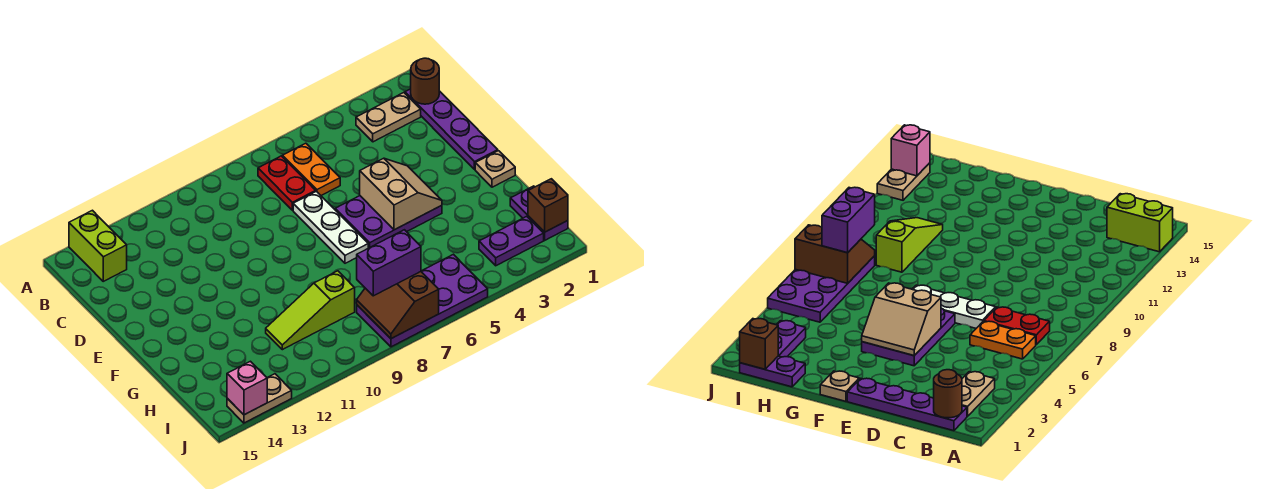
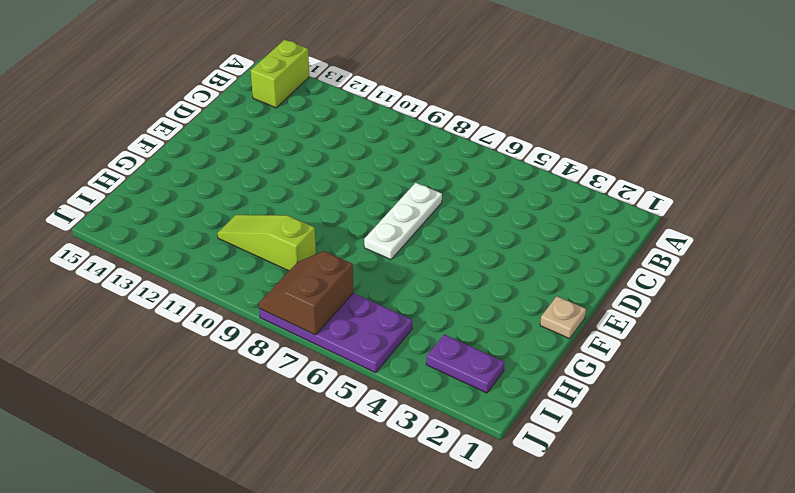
none -> purple 1x4 plate [405,89,498,170]
none -> tan 1x2 plate [356,93,421,142]
none -> orange 1x2 plate [283,143,340,195]

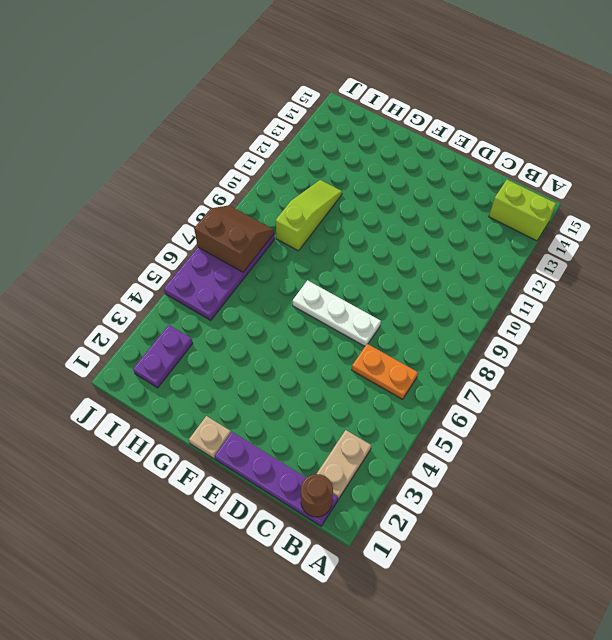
none -> red 1x2 plate [258,156,316,210]
none -> purple 2x3 plate [335,196,442,248]
none -> purple 1x2 plate [510,186,568,240]

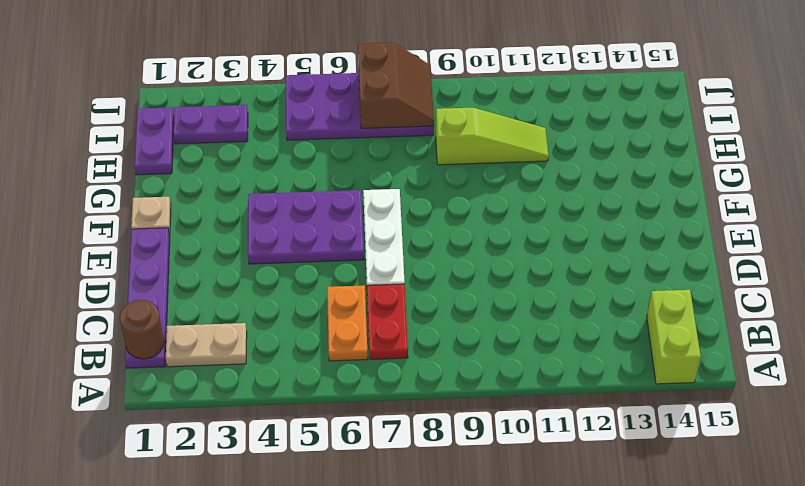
none -> tan 1x2 plate [227,374,292,423]
none -> tan 2x2 slope [360,158,442,230]
none -> brown 1x1 brick [528,179,568,232]

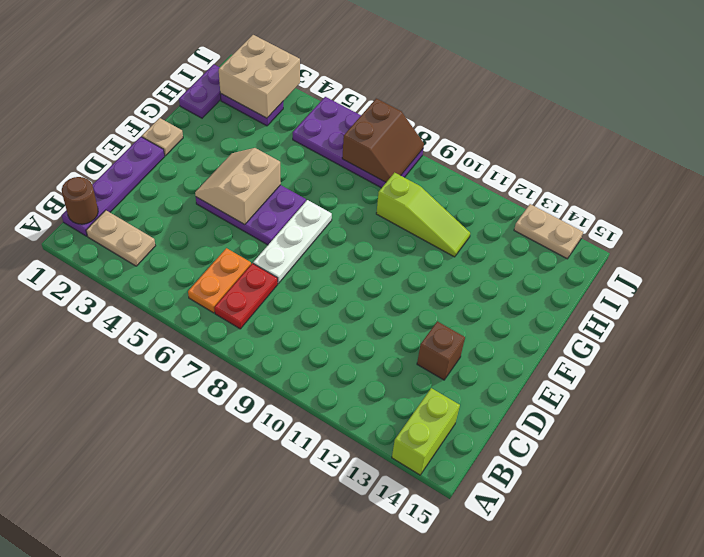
brown 1x1 brick [417,321,465,380] -> brown 1x1 brick moved to [528,179,568,232]
tan 2x2 brick [219,35,300,118] -> none
none -> pink 1x1 brick [227,361,267,415]
none -> purple 1x2 brick [357,230,421,296]

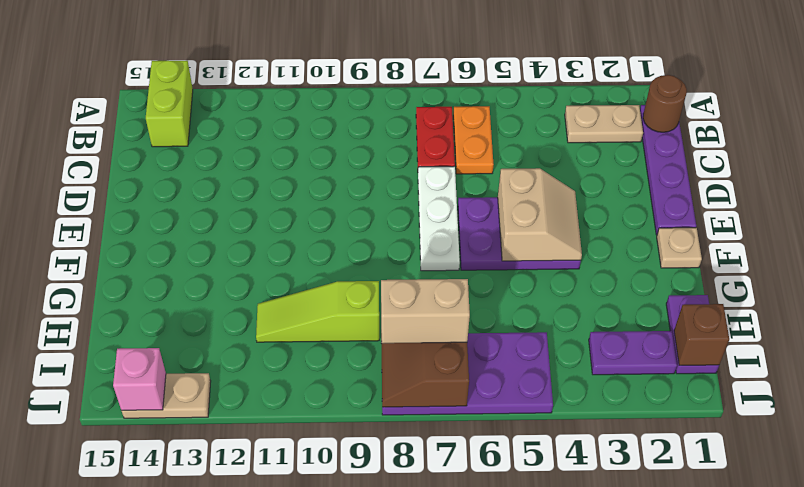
tan 1x2 brick [381,279,470,343] -> purple 1x2 brick [357,230,421,296]

